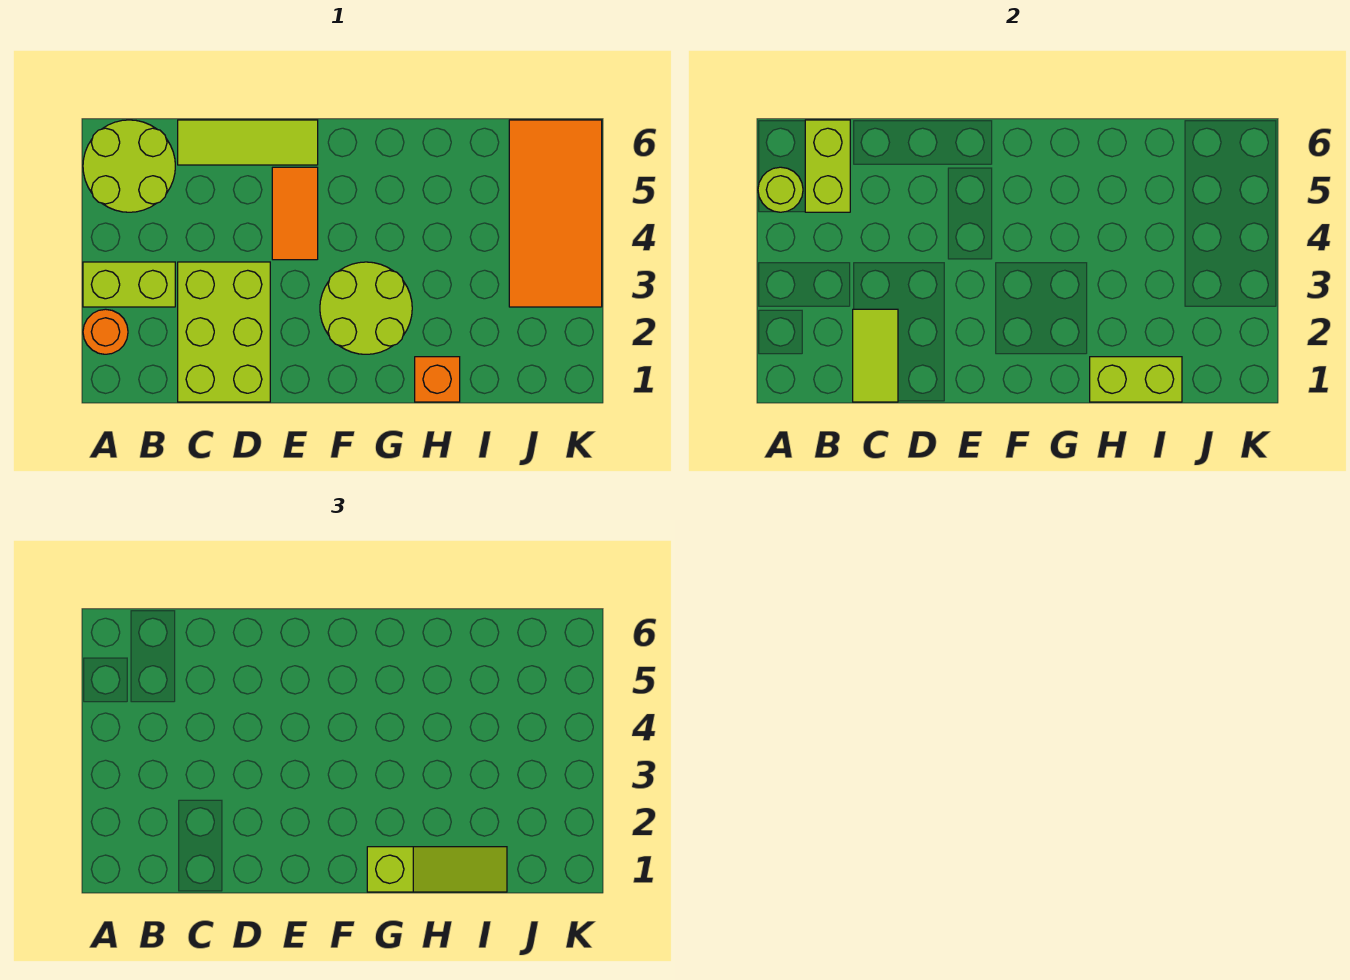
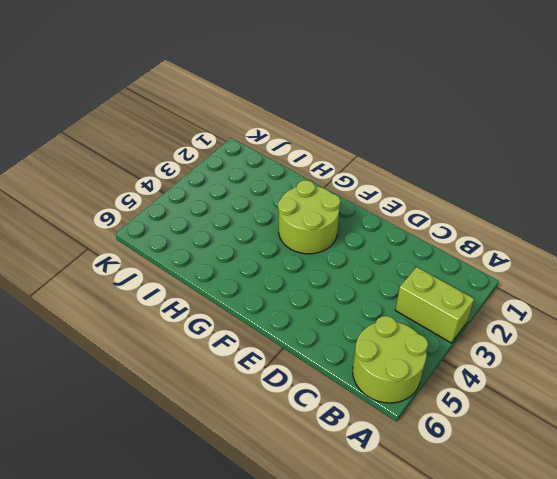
none -> orange 1x1 round brick [83,309,128,354]
none -> lime 2x3 brick [178,262,270,402]
none -> lime 1x3 tile [178,120,318,165]

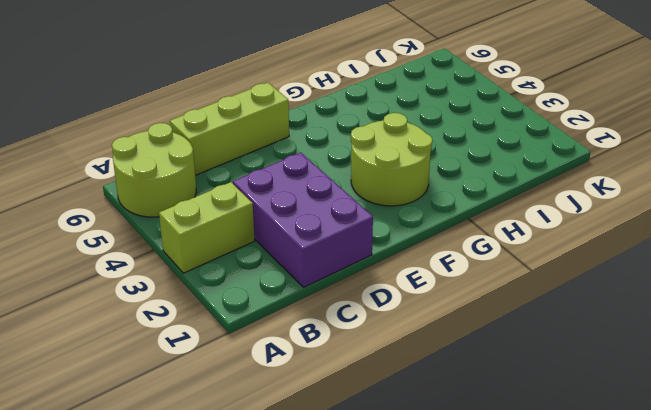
purple 2x3 brick [233,153,373,288] -> lime 2x3 brick [178,262,270,402]
lime 1x3 brick [170,83,289,175] -> lime 1x3 tile [178,120,318,165]
none -> orange 1x1 round brick [83,309,128,354]
none -> orange 1x2 tile [272,167,318,260]
none -> orange 1x1 brick [415,357,460,402]

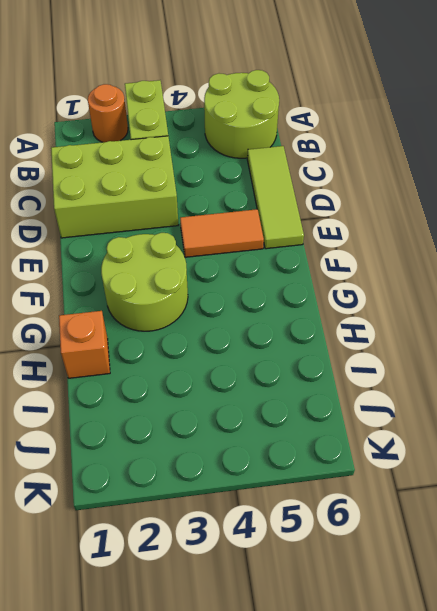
none -> orange 2x4 tile [509,120,602,307]
none -> lime 1x1 round brick [758,167,803,212]
none -> lime 1x2 brick [805,120,850,212]

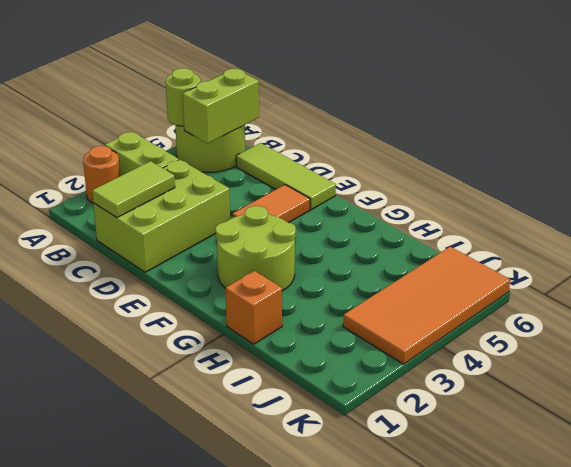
none -> lime 1x2 brick [1090,357,1182,402]
none -> lime 1x3 slope [367,847,507,892]

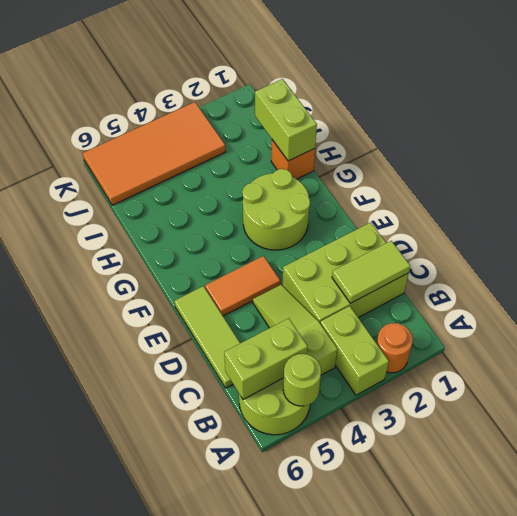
lime 1x3 slope [253,285,338,375] -> lime 1x3 slope moved to [367,847,507,892]

